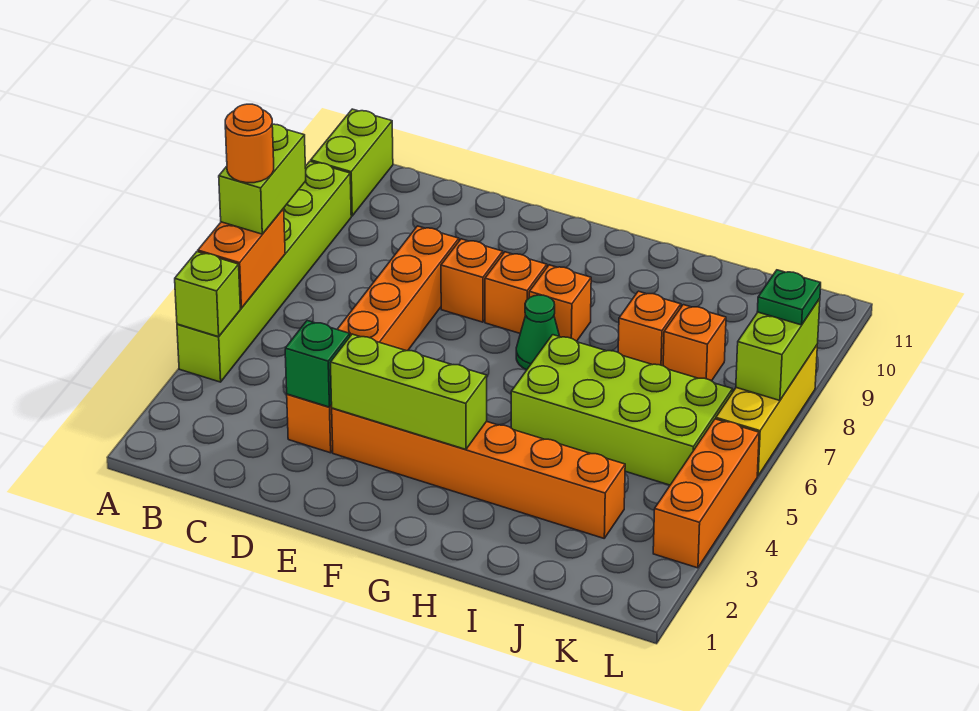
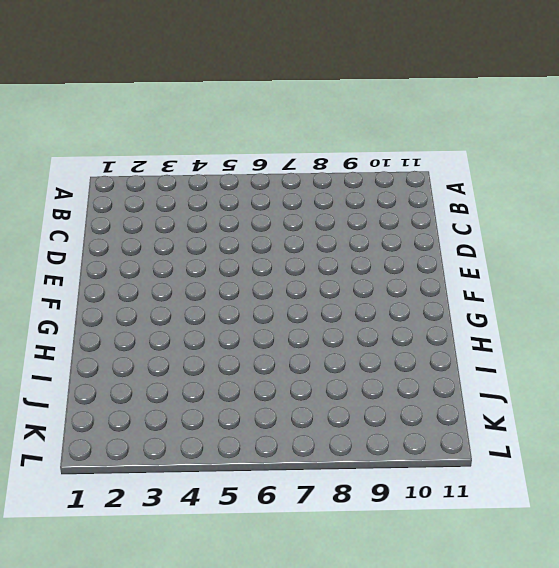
none -> lime 1x6 brick [177,161,351,382]
none -> lime 1x2 brick [311,109,393,216]
none -> orange 1x6 brick [287,226,459,453]

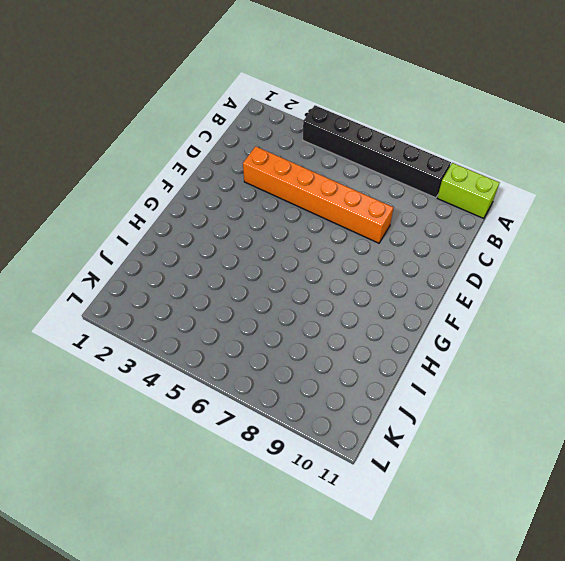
black 1x6 brick [303,105,451,198] -> lime 1x6 brick [177,161,351,382]
none -> orange 1x6 brick [332,408,625,538]
none -> orange 1x1 brick [441,239,503,322]
none -> orange 1x1 brick [485,252,547,333]

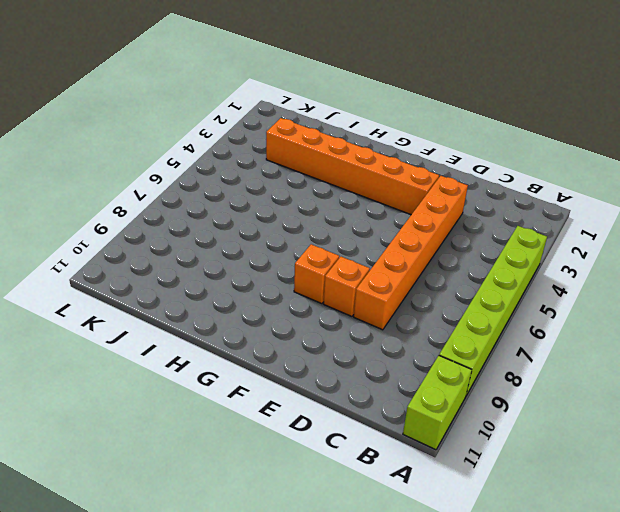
none -> green 1x1 cone [516,295,560,370]
none -> orange 1x1 brick [529,265,591,341]
none -> lime 2x4 brick [511,335,733,485]

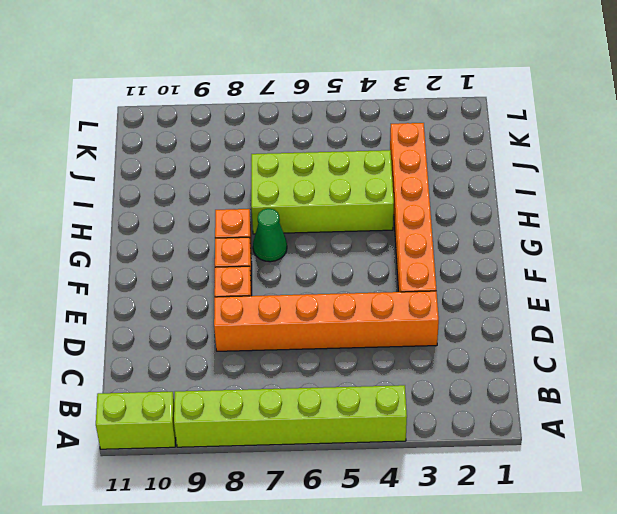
lime 2x4 brick [251,150,394,234] -> lime 2x4 brick turned to [511,335,733,485]
none -> orange 1x1 brick [618,291,681,366]
none -> orange 1x1 brick [663,305,726,381]
none -> orange 1x3 brick [653,419,759,568]

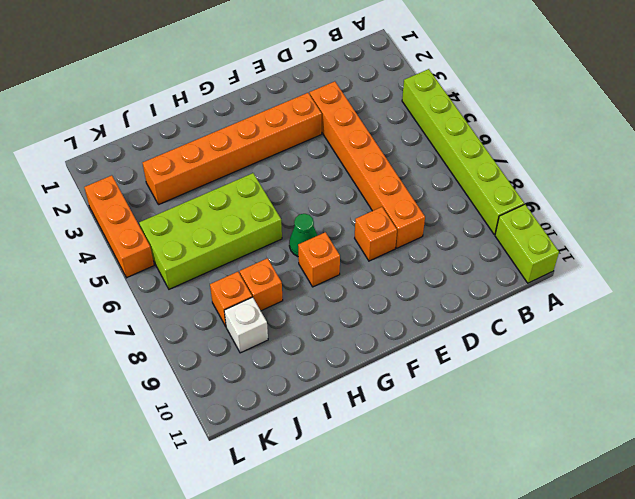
white 1x1 brick [224,297,268,353] -> none
none -> orange 1x1 brick [485,252,547,333]
none -> yellow 1x3 brick [716,345,817,476]
none -> lime 1x1 brick [175,252,240,337]

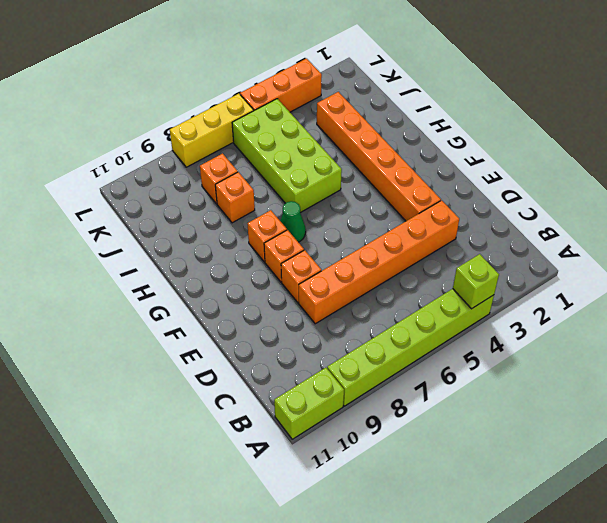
none -> orange 1x2 brick [198,209,285,308]
none -> green 1x1 brick [285,321,350,407]
none -> lime 1x3 brick [330,334,487,449]

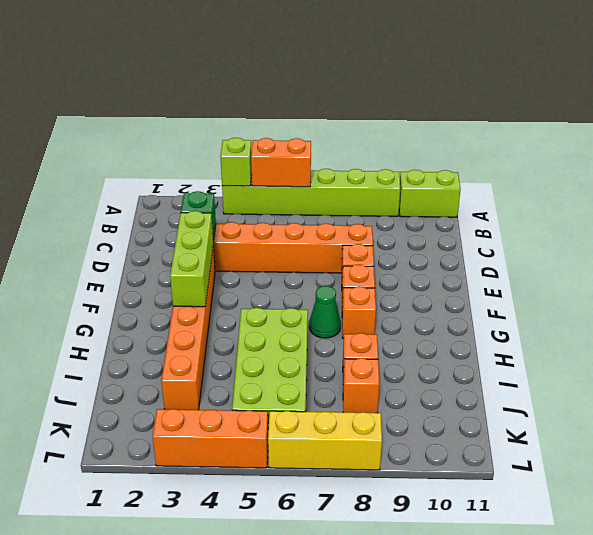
none -> lime 1x2 brick [736,299,820,401]
none -> lime 1x2 brick [219,124,306,234]
none -> green 1x1 plate [757,270,821,325]

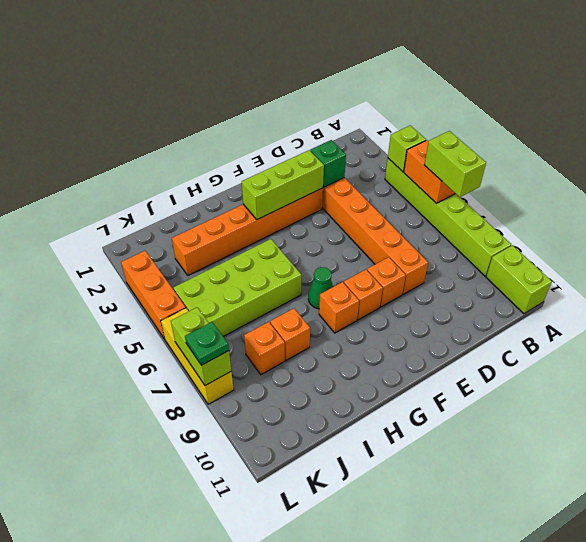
none -> orange 1x1 round brick [225,104,274,183]

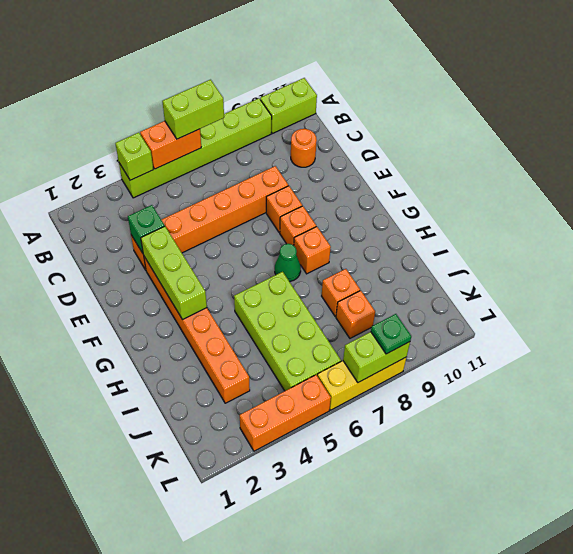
orange 1x1 round brick [291,129,317,167] -> orange 1x1 round brick moved to [225,104,274,183]

